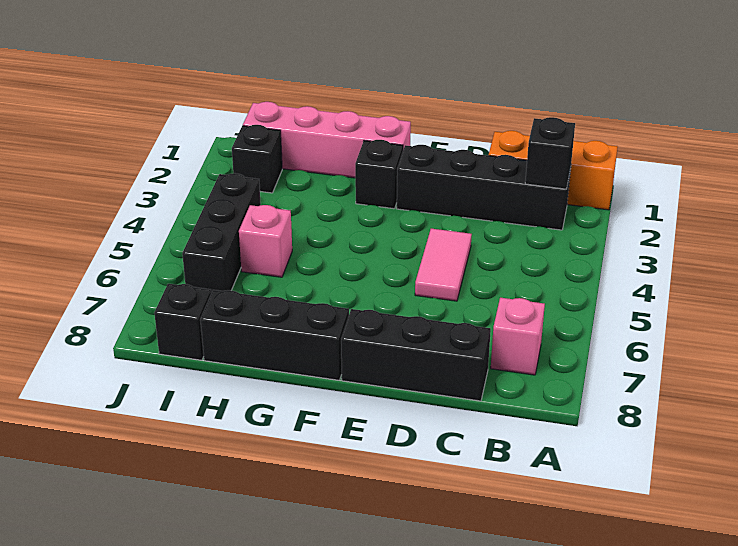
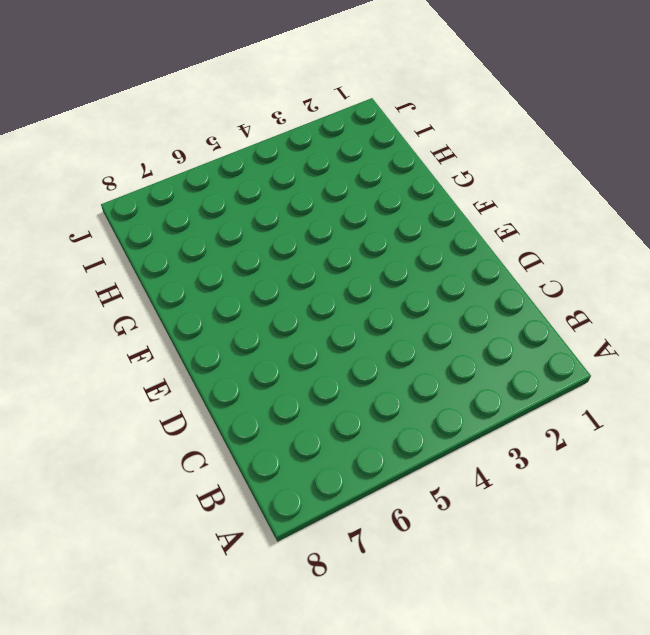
none -> orange 1x3 brick [489,131,618,210]
none -> black 1x4 brick [397,145,571,230]
none -> pink 1x1 brick [491,298,545,375]

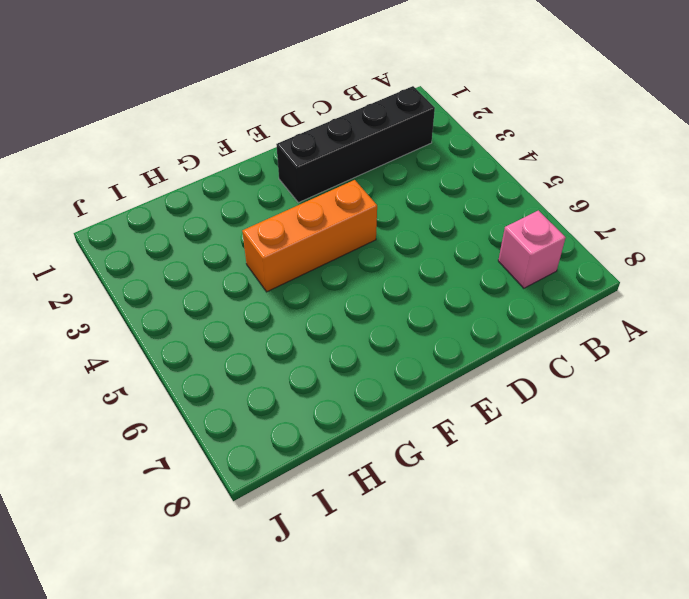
orange 1x3 brick [242,180,377,292] -> orange 1x3 brick moved to [489,131,618,210]
none -> black 1x3 brick [341,309,491,401]
none -> pink 1x2 tile [415,229,472,301]
none -> pink 1x4 brick [243,102,411,178]

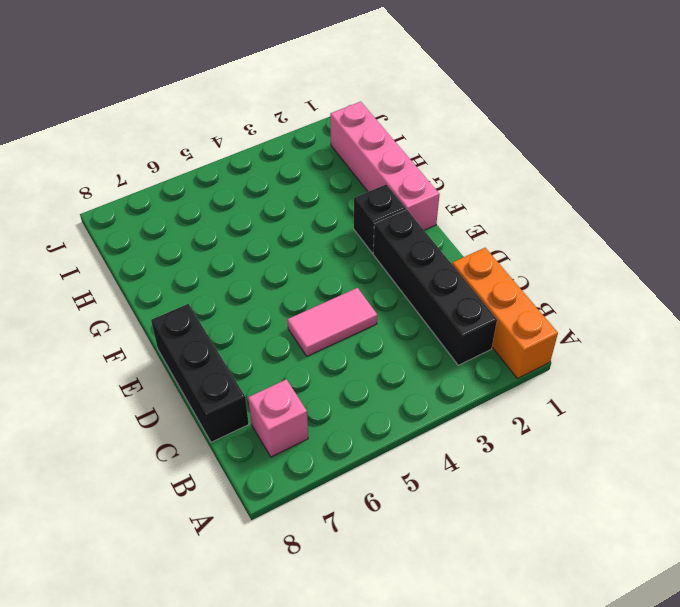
none -> black 1x3 brick [200,290,349,380]
none -> pink 1x1 brick [239,205,292,277]
none -> black 1x1 brick [232,125,282,193]

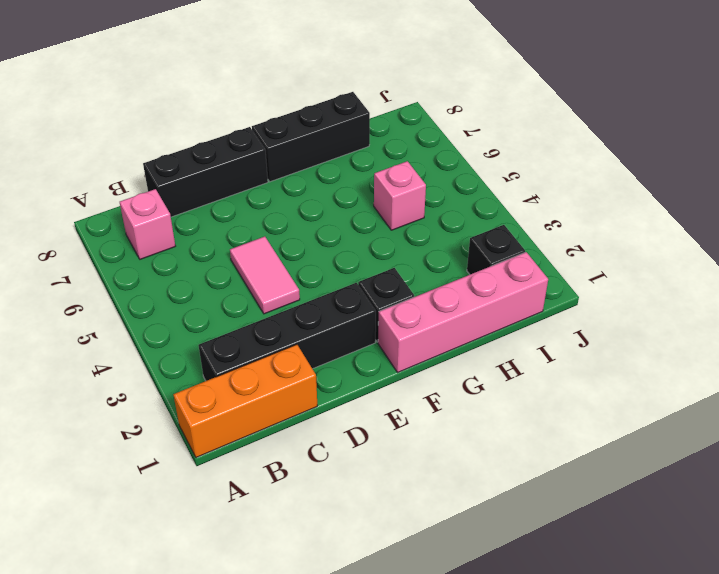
none -> black 1x3 brick [182,173,261,293]
none -> black 1x1 brick [154,284,211,360]
none -> black 1x1 brick [525,117,575,189]

